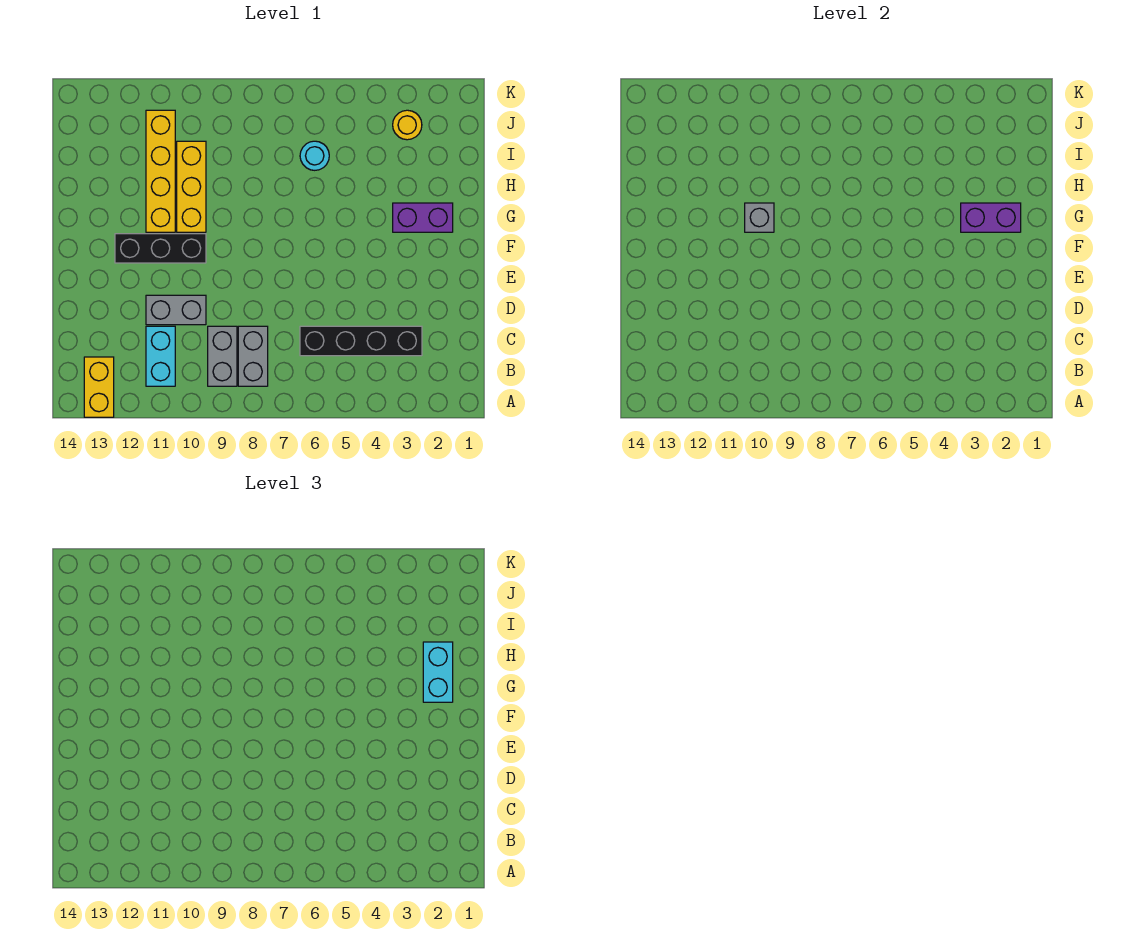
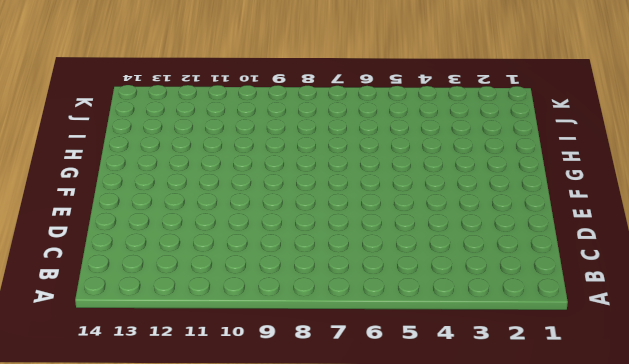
none -> yellow 1x2 brick [84,357,114,417]
none -> grey 1x2 brick [238,326,268,386]
none -> grey 1x2 brick [208,326,237,386]

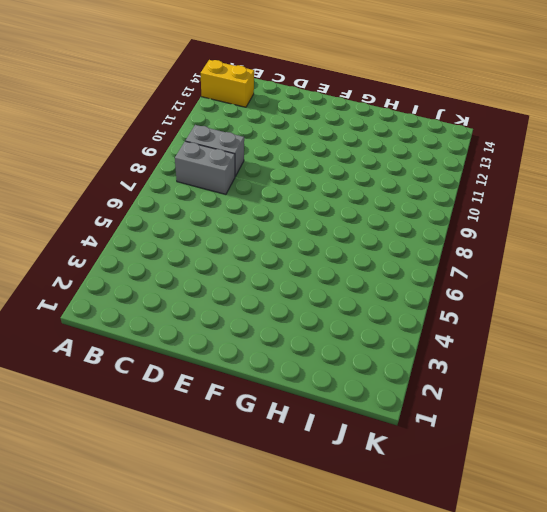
none -> cyan 1x2 brick [146,326,175,386]
none -> black 1x4 brick [300,326,422,356]
none -> grey 1x2 brick [146,295,206,325]

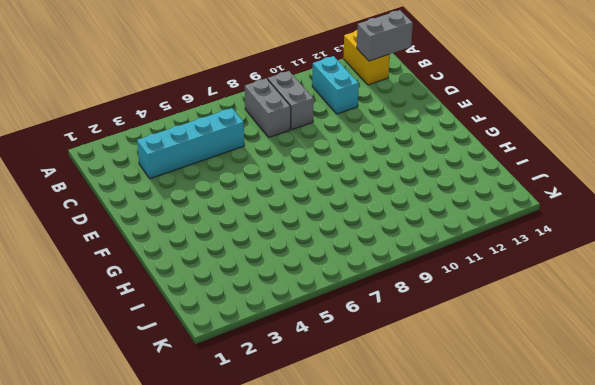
grey 1x2 brick [357,10,413,61] -> grey 1x2 brick moved to [146,295,206,325]
cyan 1x4 brick [137,108,244,179] -> black 1x4 brick [300,326,422,356]
none -> black 1x3 brick [115,234,206,263]
none -> purple 1x2 brick [393,203,453,232]
none -> yellow 1x3 brick [177,141,206,232]

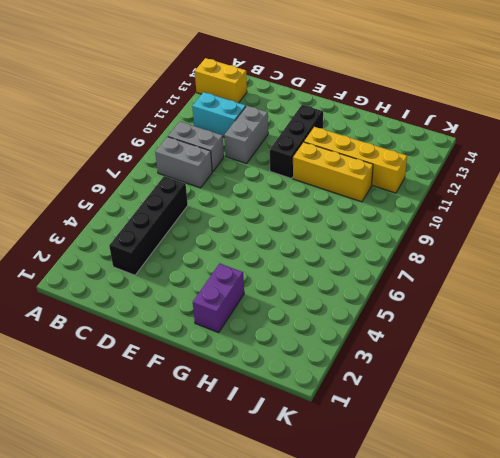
none -> cyan 1x1 round brick [300,141,329,170]
none -> yellow 1x1 round brick [393,110,422,140]
none -> purple 1x2 brick [961,203,1021,232]

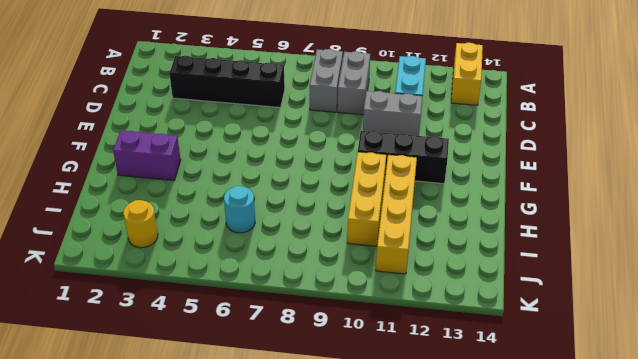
none -> purple 1x2 brick [961,203,1021,232]
none -> grey 1x1 brick [745,203,774,232]
none -> cyan 1x2 brick [423,642,453,702]

